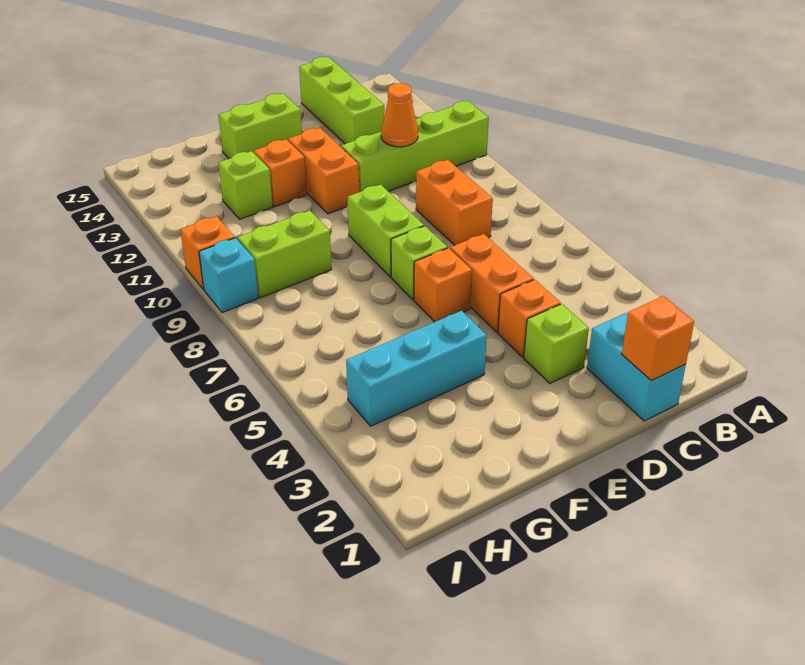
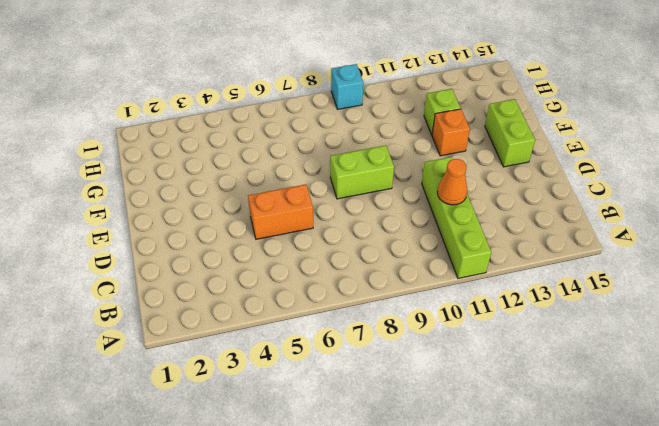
none -> cyan 1x2 brick [587,313,686,421]
none -> orange 1x2 brick [416,160,493,245]
none -> lime 1x3 brick [299,57,384,144]

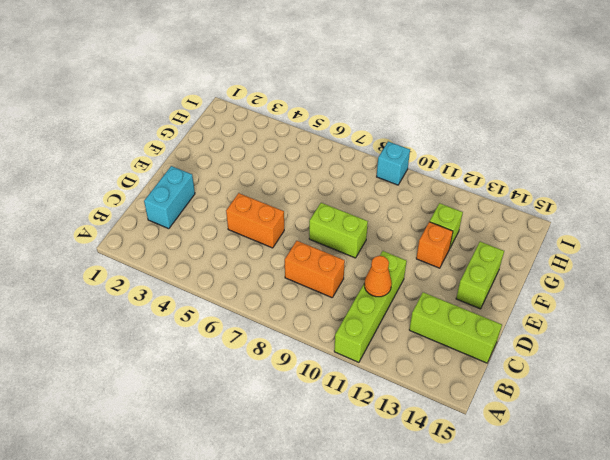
cyan 1x2 brick [144,166,195,229] -> cyan 1x2 brick turned to [587,313,686,421]
none -> lime 1x1 brick [524,304,589,383]
none -> orange 1x1 brick [498,280,561,357]
none -> orange 1x1 brick [414,248,472,322]

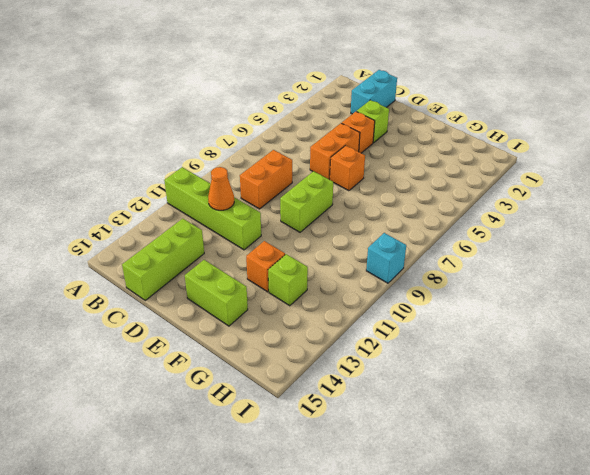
none -> lime 1x1 brick [391,226,447,300]
none -> orange 1x2 brick [288,128,359,214]
none -> cyan 1x3 brick [346,311,487,426]

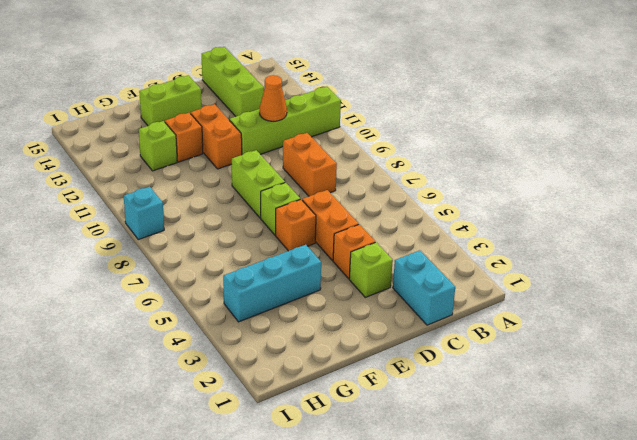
none -> lime 1x2 brick [238,211,332,298]
none -> orange 1x1 brick [180,216,235,289]
none -> orange 1x1 brick [622,296,694,381]

